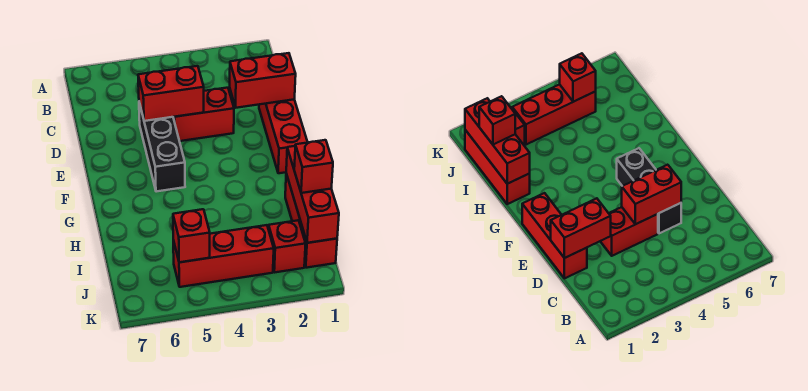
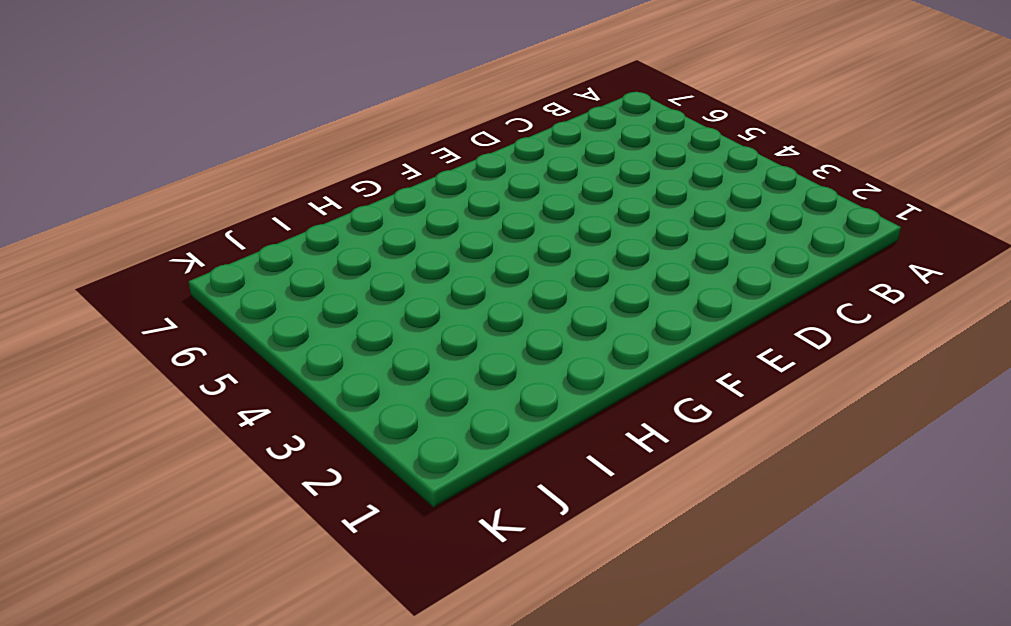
none -> red 1x3 brick [259,100,308,173]
none -> red 1x2 brick [173,88,234,141]

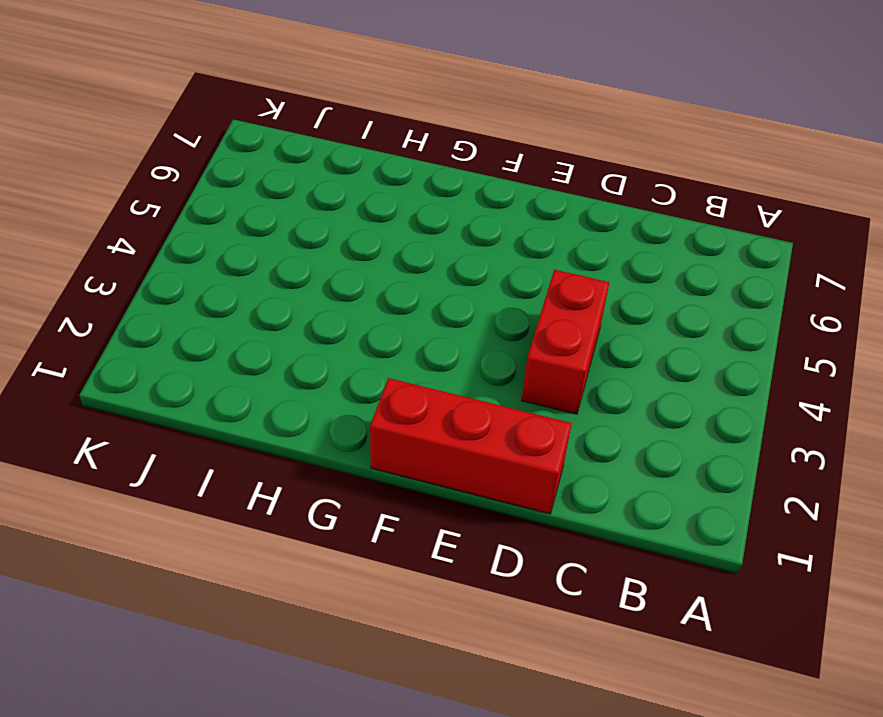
none -> black 1x3 brick [139,103,185,192]
none -> red 1x3 brick [285,174,337,268]

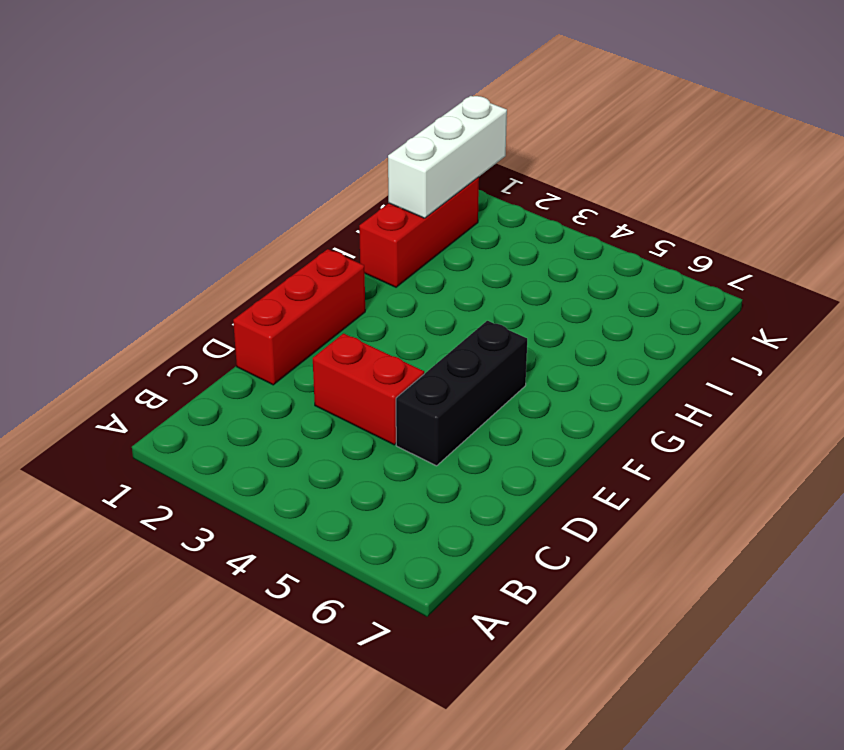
white 1x3 brick [388,96,507,218] -> red 1x3 brick [286,146,339,243]
none -> red 1x1 brick [269,220,306,272]
none -> red 1x3 brick [173,225,274,287]

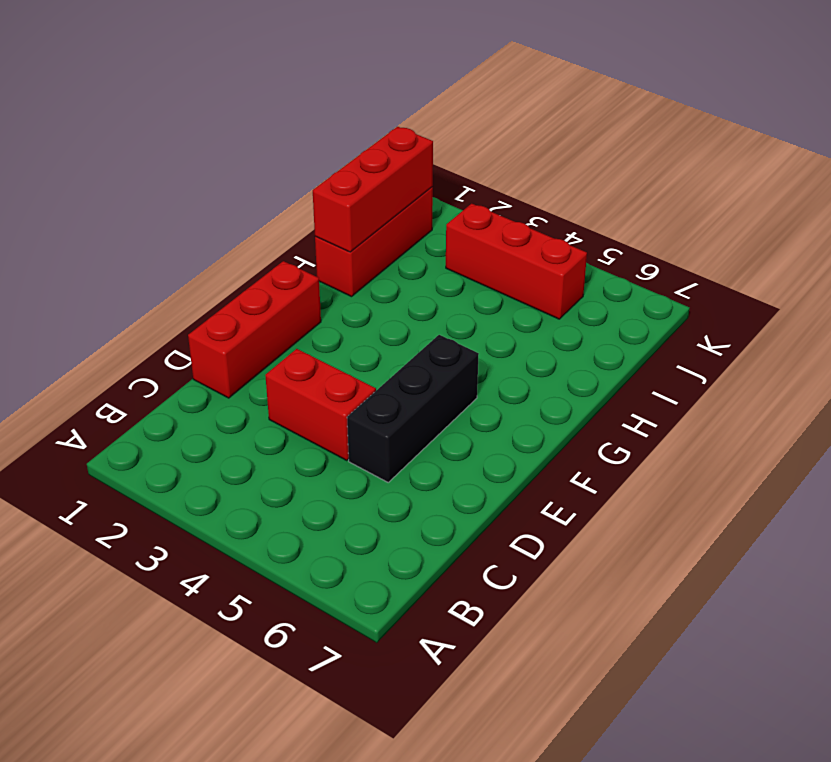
none -> red 1x1 brick [269,220,306,272]
none -> red 1x2 brick [230,53,296,108]

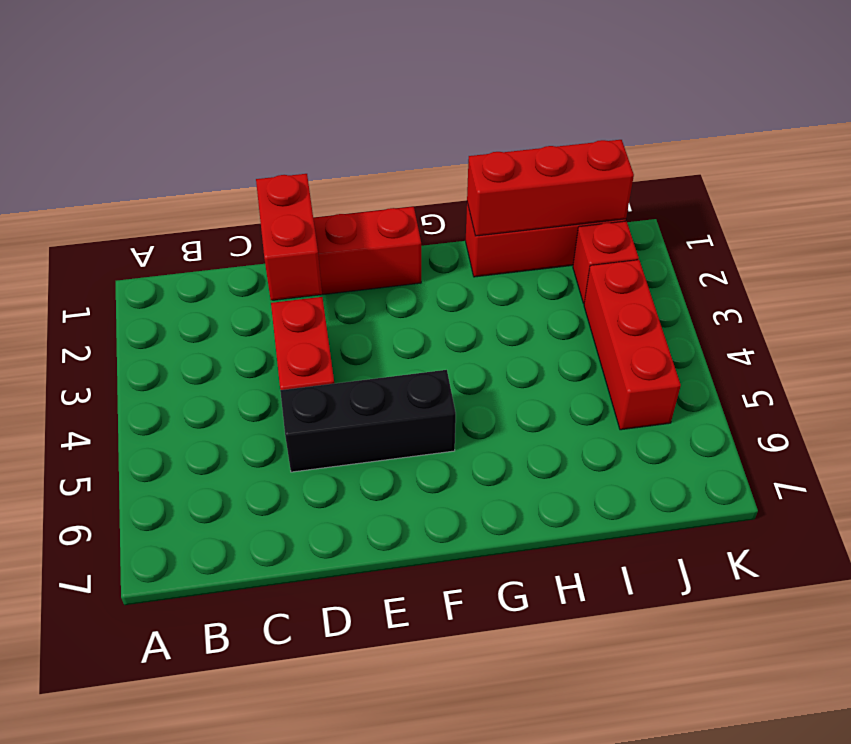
none -> red 1x2 brick [138,66,204,121]
none -> red 1x1 brick [173,209,210,262]

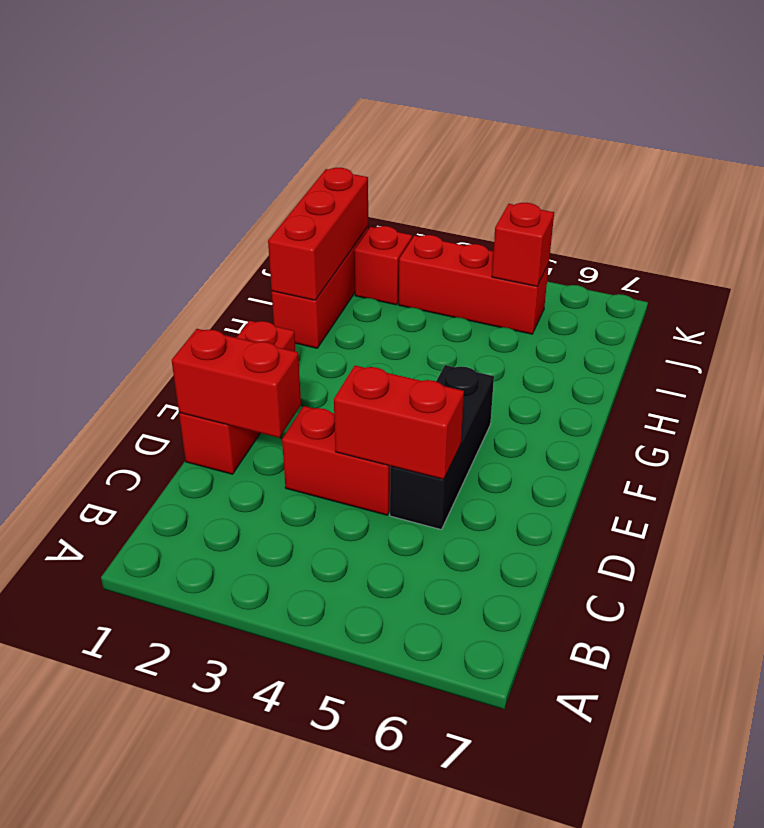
none -> red 1x1 brick [294,140,333,193]

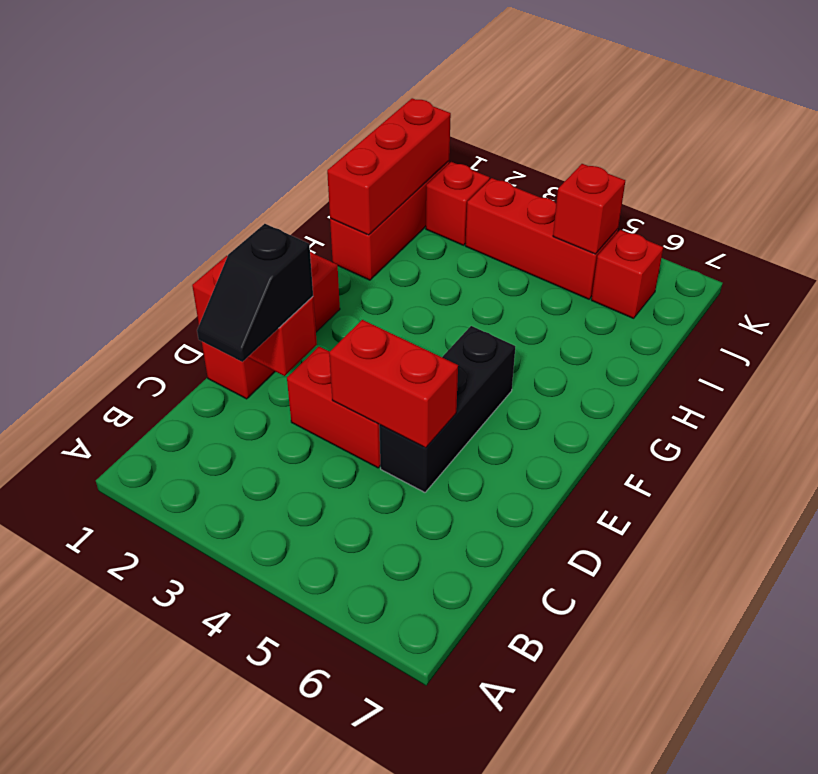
black 1x2 slope [197,224,313,362] -> none
red 1x1 brick [591,230,663,318] -> red 1x1 brick moved to [294,140,333,193]

